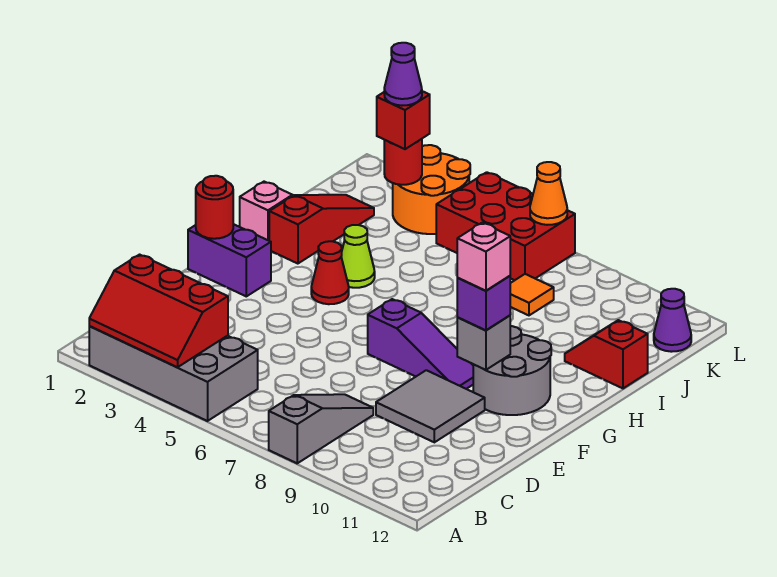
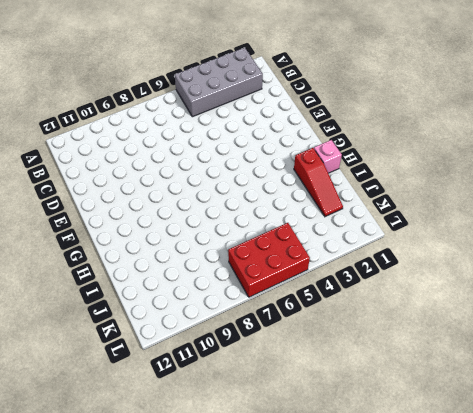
none -> grey 1x3 slope [269,394,373,463]
none -> grey 2x2 tile [376,370,485,442]
none -> purple 1x2 brick [188,224,271,296]

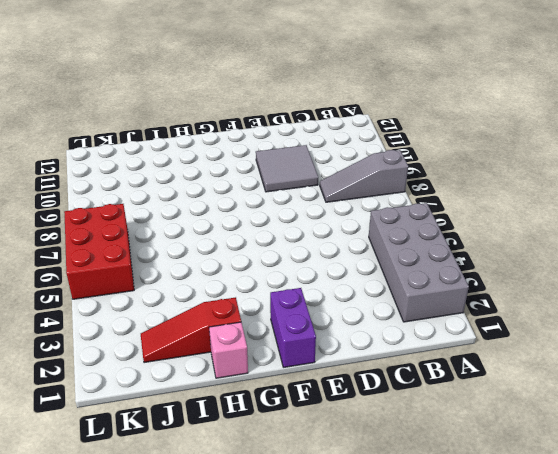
none -> purple 1x3 slope [368,299,473,389]
none -> grey 2x2 round brick [473,326,551,415]
none -> red 1x1 cone [311,241,349,304]

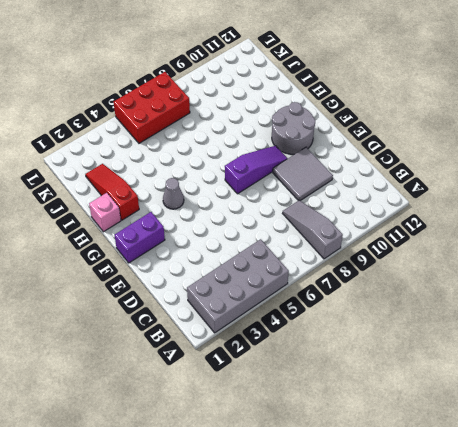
grey 1x1 cone [163,178,184,209] -> red 1x1 cone [311,241,349,304]
none -> lime 1x1 cone [341,225,375,288]
none -> red 1x2 slope [565,320,648,388]
none -> orange 1x1 tile [510,274,554,315]

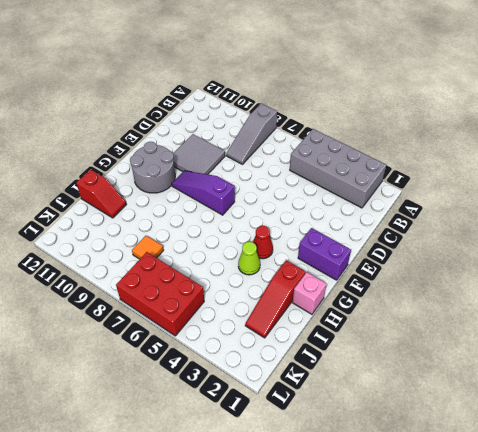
none -> orange 2x2 round brick [393,145,470,234]
none -> purple 1x1 cone [654,289,691,352]
none -> red 2x3 slope [89,255,228,367]

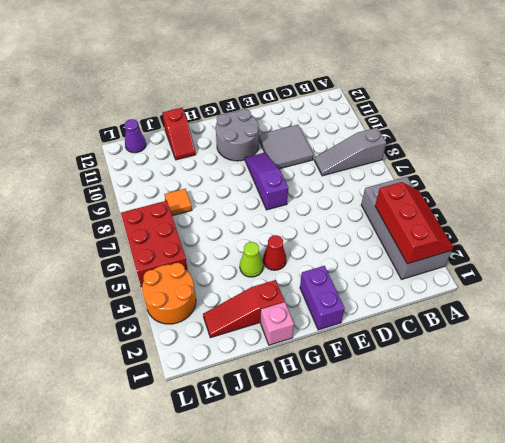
none -> red 1x1 round brick [196,176,233,239]
none -> grey 1x1 brick [457,315,510,370]
none -> red 1x1 round brick [384,139,422,185]

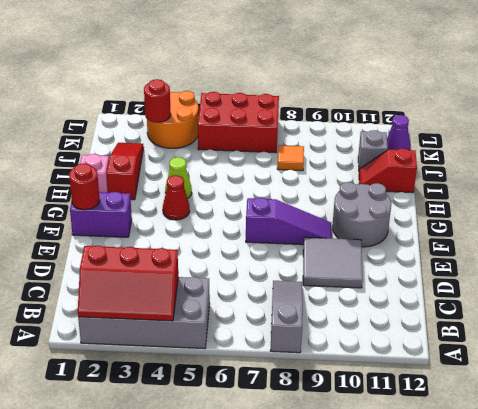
grey 1x1 brick [358,130,388,169] -> grey 1x1 brick moved to [457,315,510,370]
none -> orange 1x1 cone [530,162,567,225]
none -> purple 1x1 brick [457,276,510,330]
none -> red 1x1 brick [377,91,430,149]

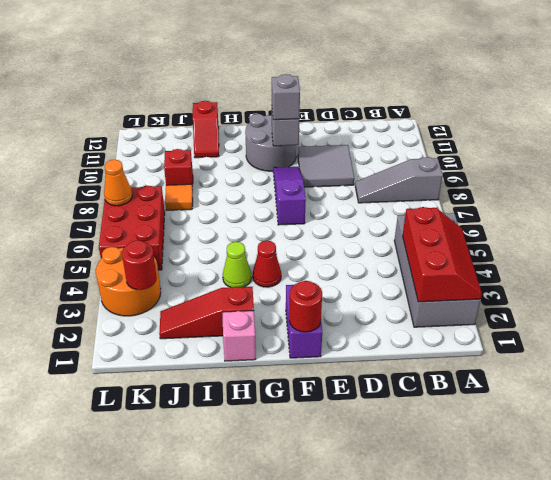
grey 1x1 brick [272,74,300,120] -> purple 1x1 brick [457,276,510,330]
red 1x1 brick [164,149,193,190] -> red 1x1 brick moved to [377,91,430,149]
none -> purple 1x1 cone [654,289,691,352]
none -> pink 1x1 brick [457,223,510,291]
none -> purple 1x1 cone [384,43,422,106]

